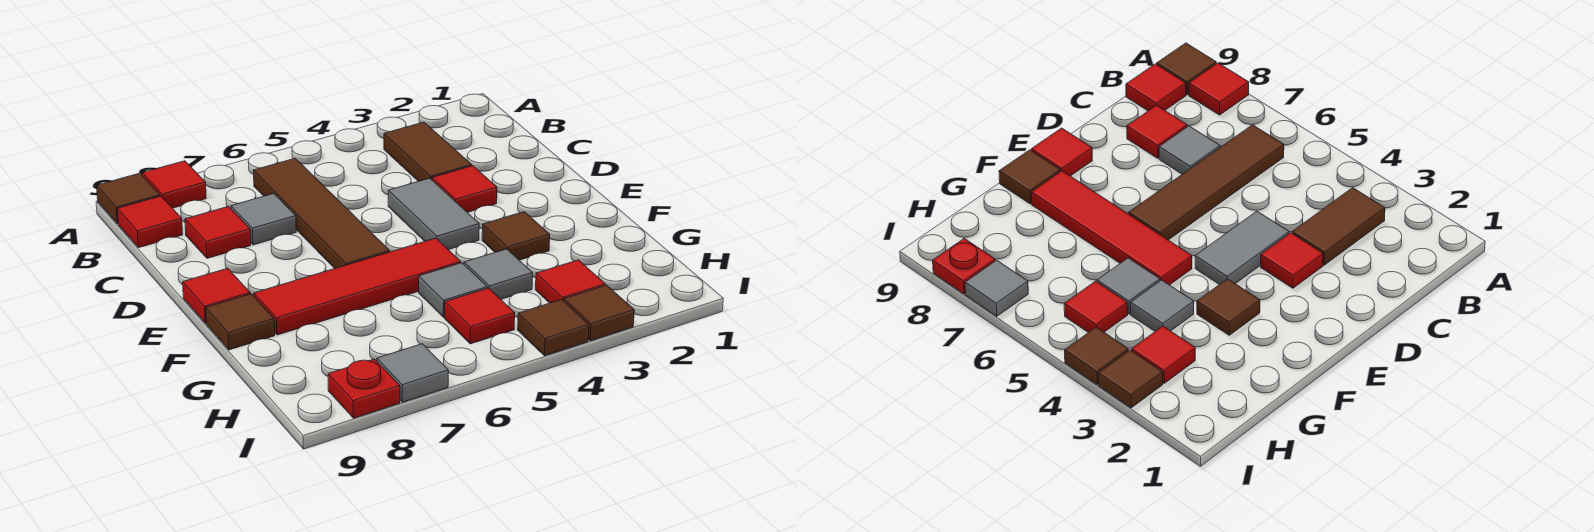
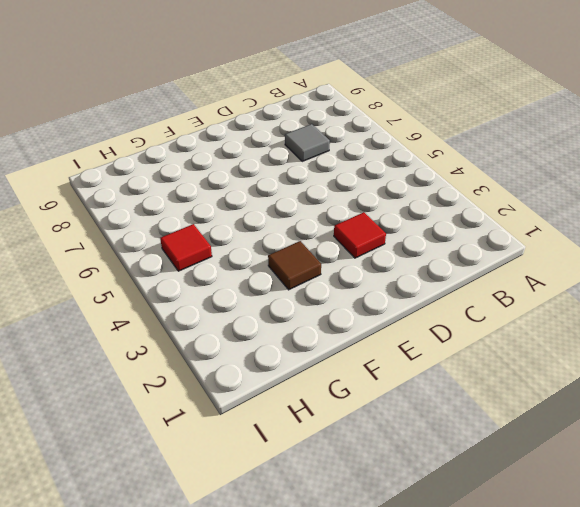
none -> red 1x1 tile [142,161,206,208]
none -> brown 1x1 tile [97,173,160,224]
none -> brown 1x2 tile [384,122,472,181]

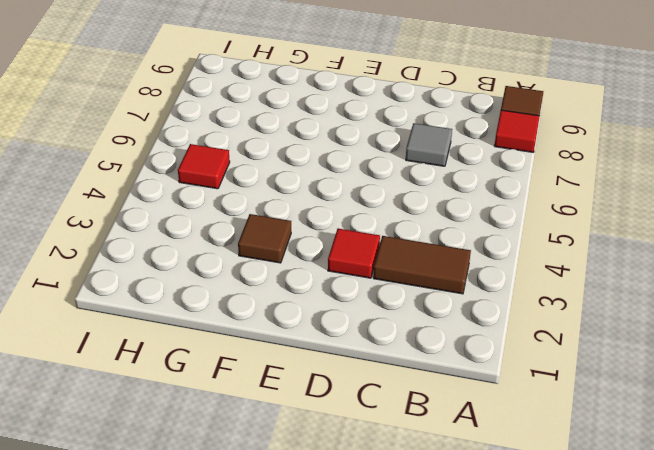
none -> brown 1x4 tile [253,158,390,268]
none -> red 1x1 tile [117,196,183,248]
none -> red 1x1 tile [185,206,251,258]

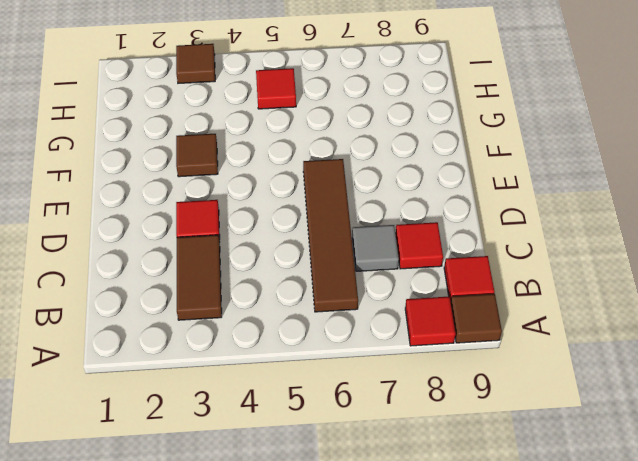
none -> grey 1x2 tile [388,178,479,250]
none -> red 1x1 tile [183,268,250,323]
none -> red 1x4 tile [254,238,461,335]

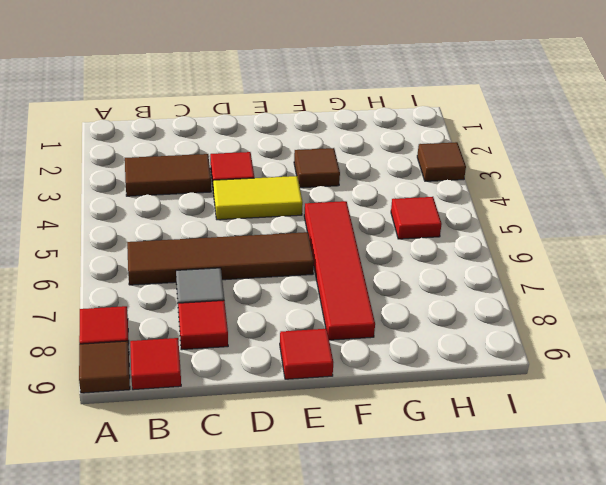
yellow 1x2 tile [213,176,303,220] -> grey 1x2 tile [388,178,479,250]
none -> brown 1x1 tile [206,294,275,350]
none -> grey 1x1 tile [464,249,533,299]
none -> grey 1x1 tile [419,263,487,317]

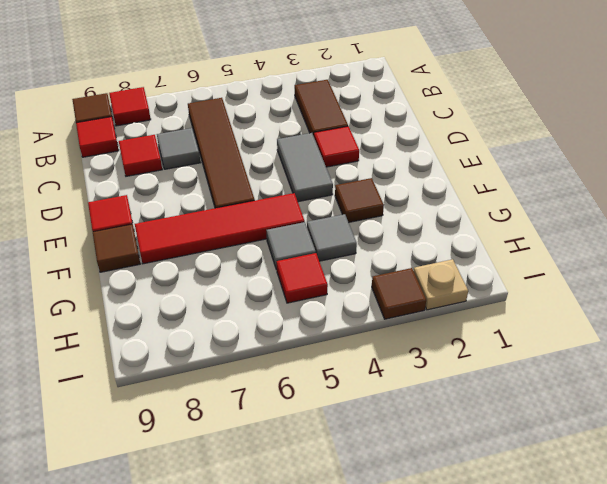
tan 1x1 plate [414,259,468,310] -> none
none -> red 1x1 tile [536,260,605,303]
none -> brown 1x1 tile [518,299,589,356]
none -> grey 1x1 tile [377,344,448,402]

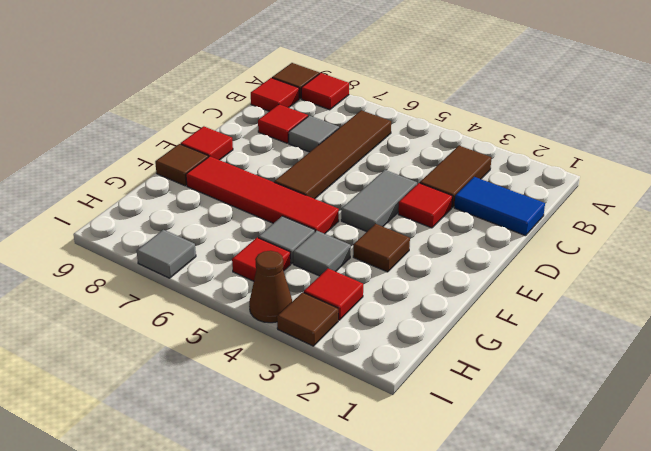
blue 1x2 tile [454,177,545,236] -> none
brown 1x1 cone [249,251,292,323] -> brown 1x1 tile [518,299,589,356]
none -> red 1x1 plate [328,359,400,418]

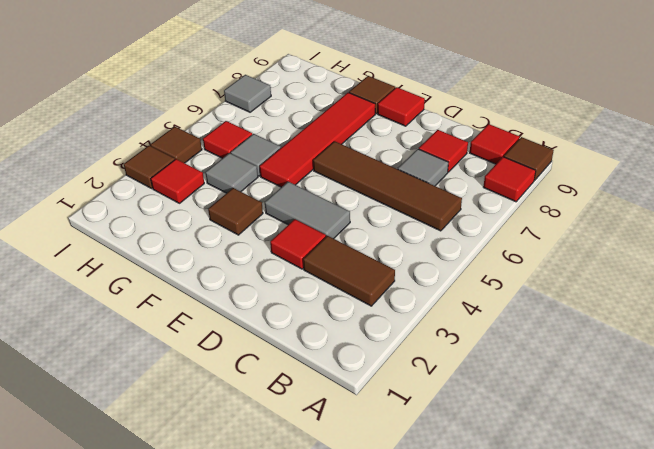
none -> red 1x1 plate [328,359,400,418]

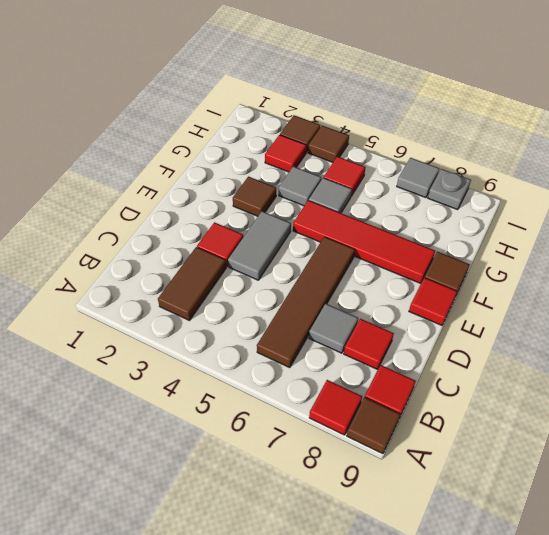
grey 1x1 plate [428,169,471,210] -> red 1x1 plate [328,359,400,418]

